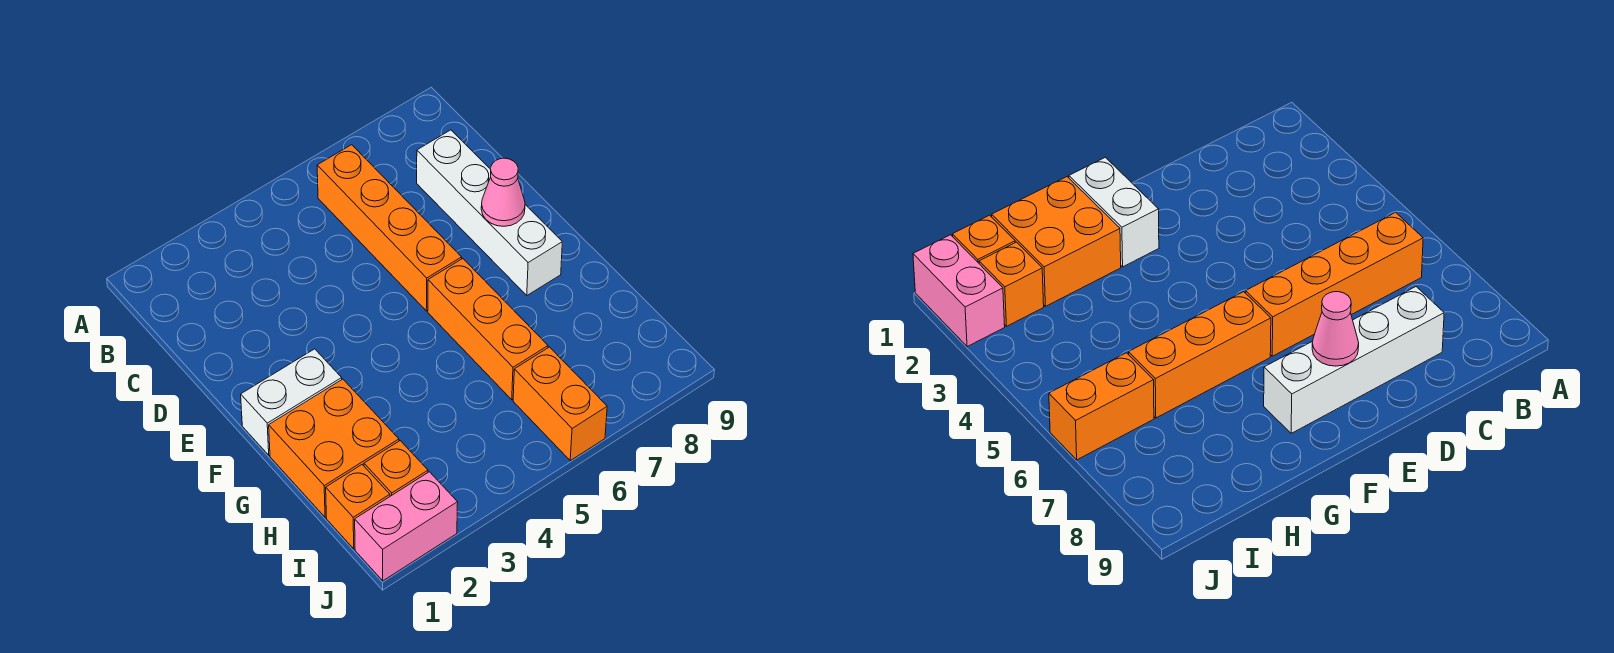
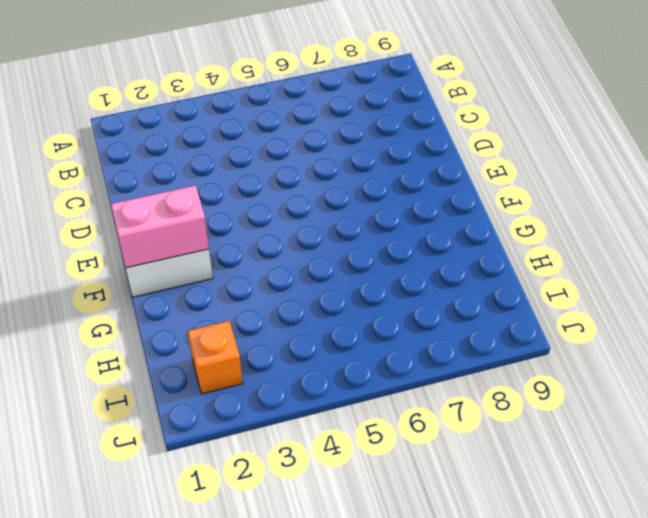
pink 1x2 brick [111,186,209,268] -> pink 1x2 brick moved to [355,472,458,581]
none -> orange 1x4 brick [317,145,462,311]
none -> white 1x4 brick [417,130,562,295]

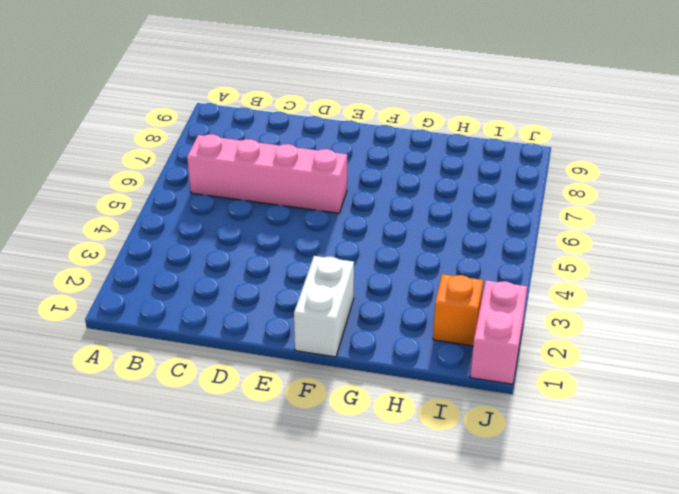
pink 1x4 brick [187,134,347,213] -> orange 1x4 brick [317,145,462,311]
none -> white 1x4 brick [417,130,562,295]
none -> orange 1x3 brick [428,259,548,400]

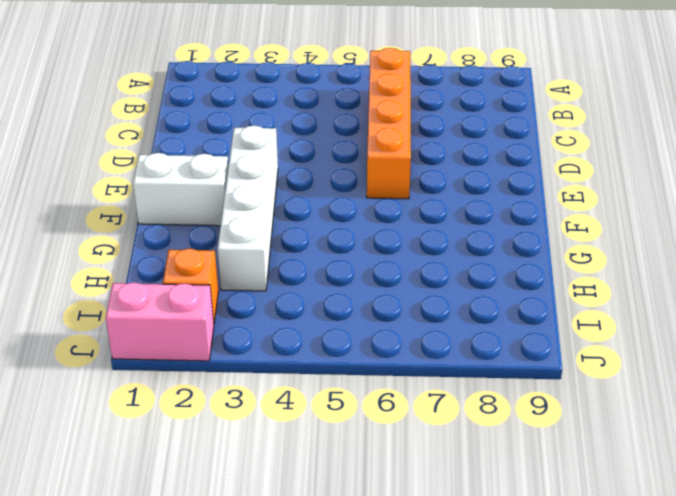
white 1x4 brick [218,125,278,291] -> white 1x4 brick moved to [417,130,562,295]
none -> orange 1x3 brick [428,259,548,400]
none -> orange 2x2 brick [269,379,399,517]

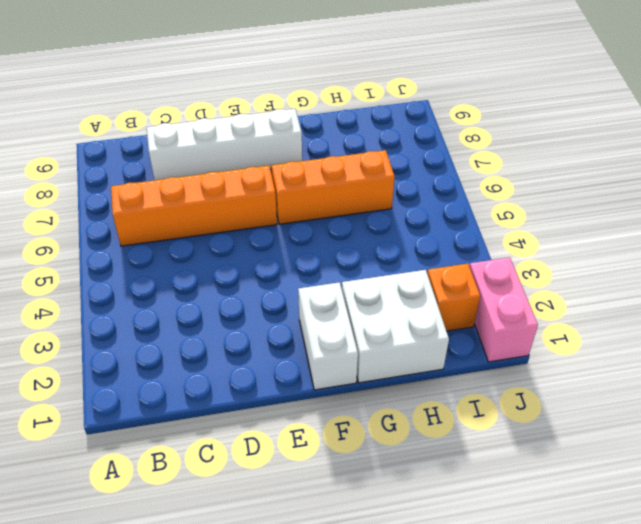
white 2x2 brick [342,270,449,383] -> orange 2x2 brick [269,379,399,517]
none -> orange 1x1 brick [326,465,390,549]
none -> orange 1x2 brick [513,347,607,461]

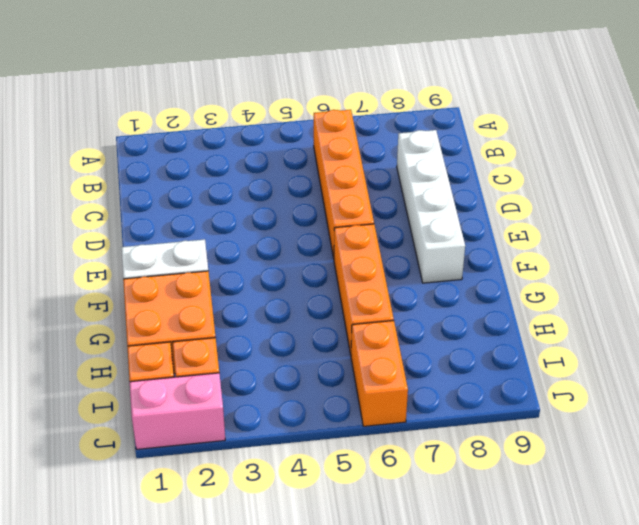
none -> pink 1x1 cone [481,158,525,226]

